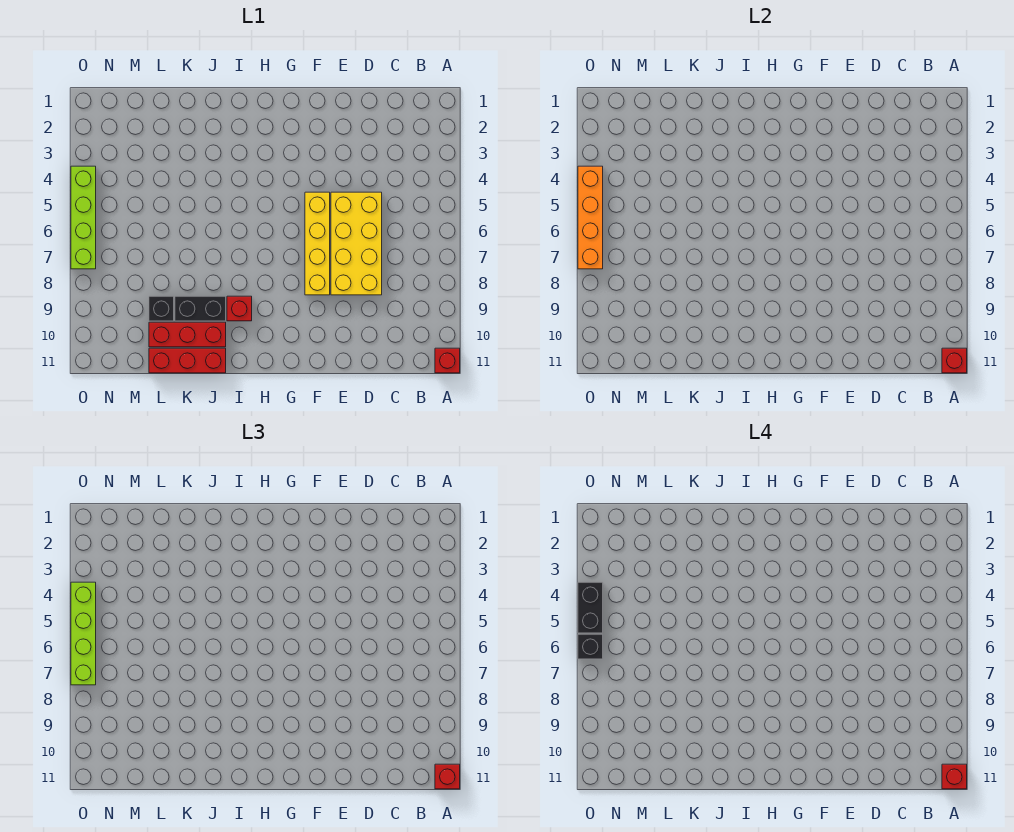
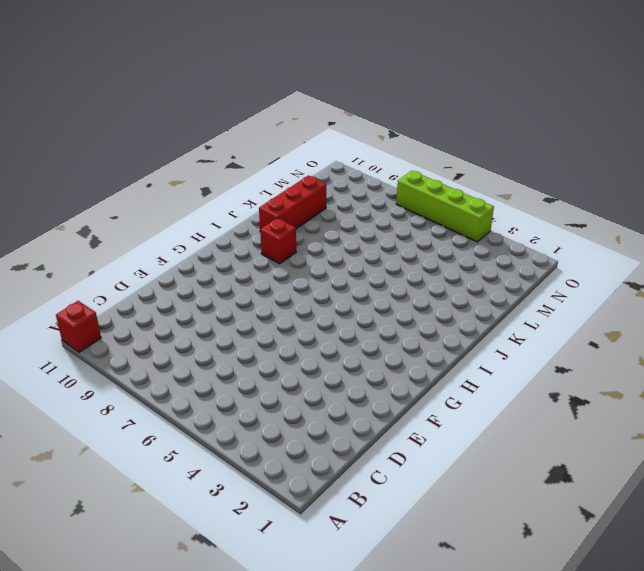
none -> yellow 2x4 brick [331,192,382,295]
none -> yellow 1x4 brick [305,192,330,295]
none -> black 1x2 brick [175,296,226,321]

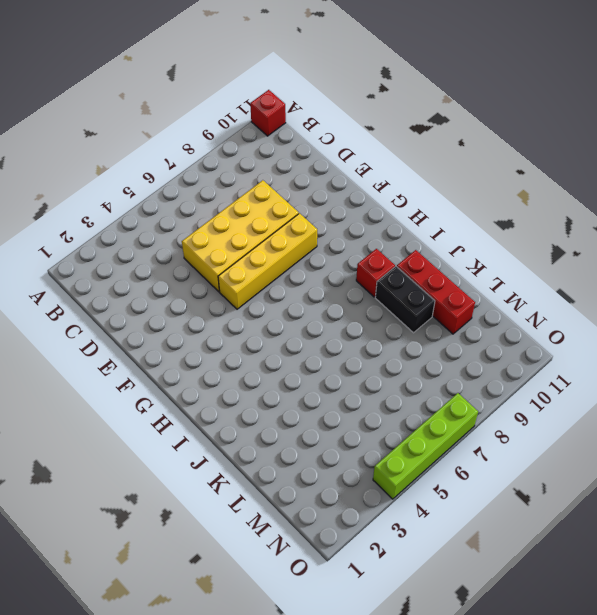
none -> red 1x3 brick [149,348,226,373]
none -> black 1x1 brick [149,296,174,321]
none -> red 1x1 brick [942,348,967,373]

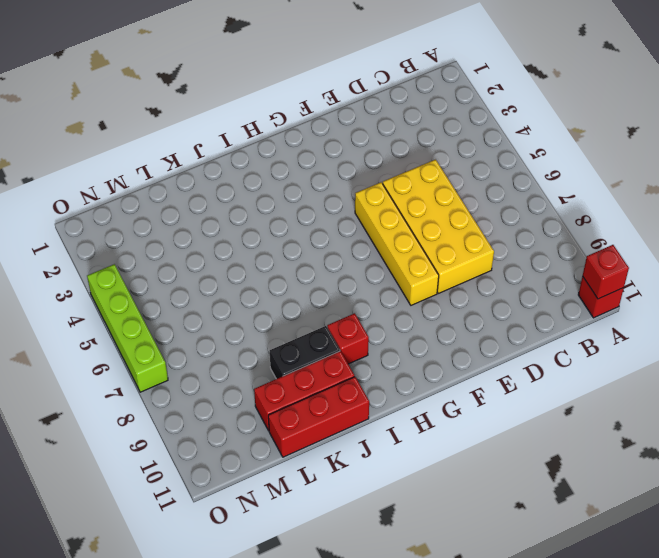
none -> black 1x1 brick [149,296,174,321]
none -> orange 1x4 brick [578,166,603,269]
none -> red 1x1 brick [435,764,460,789]

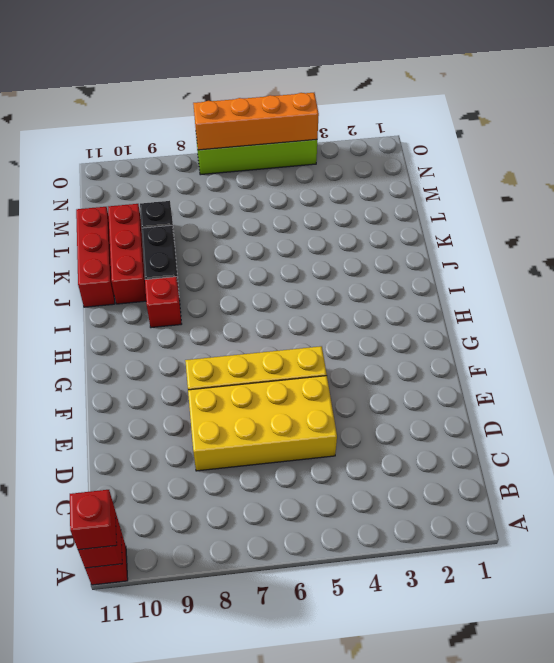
none -> lime 1x4 brick [71,582,96,685]
none -> red 1x1 brick [942,764,967,789]
none -> black 1x2 brick [578,582,603,633]

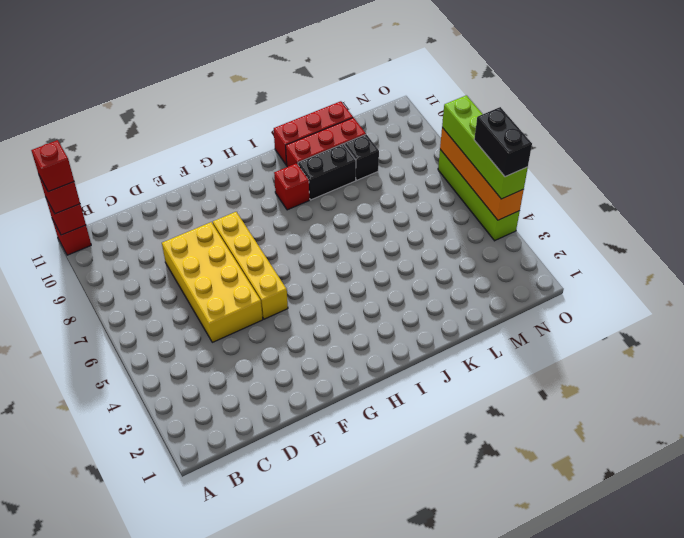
none -> black 1x1 brick [578,634,603,659]

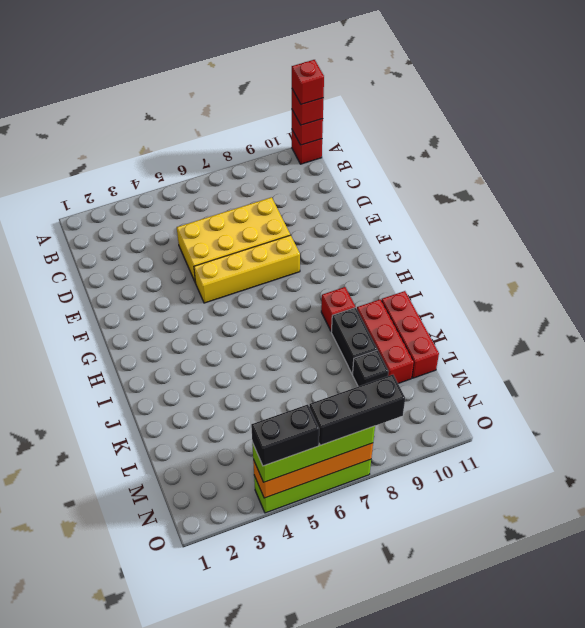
black 1x3 brick [309,375,405,445] -> black 1x1 brick [578,634,603,659]

